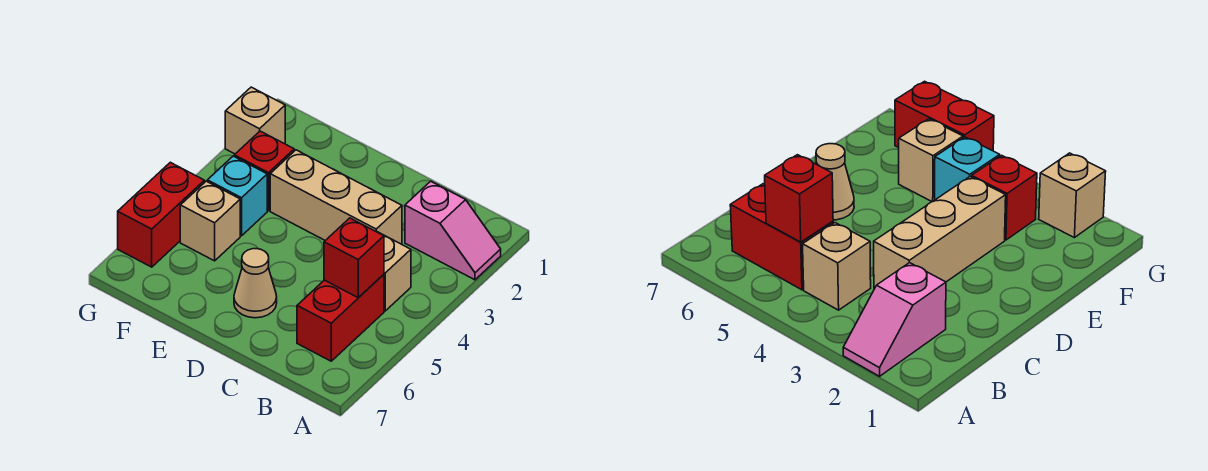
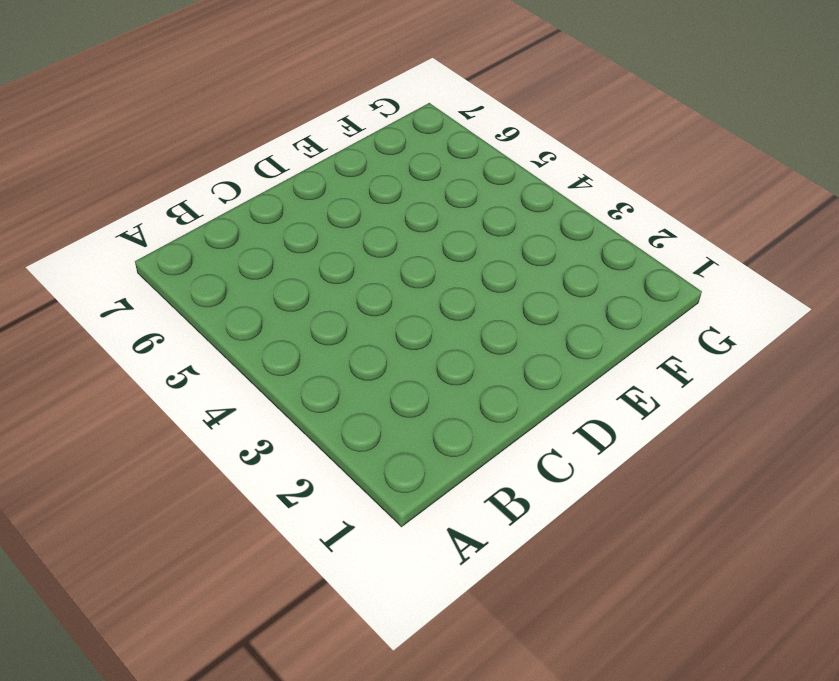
none -> pink 1x2 slope [405,181,501,280]
none -> tan 1x1 brick [378,232,411,311]

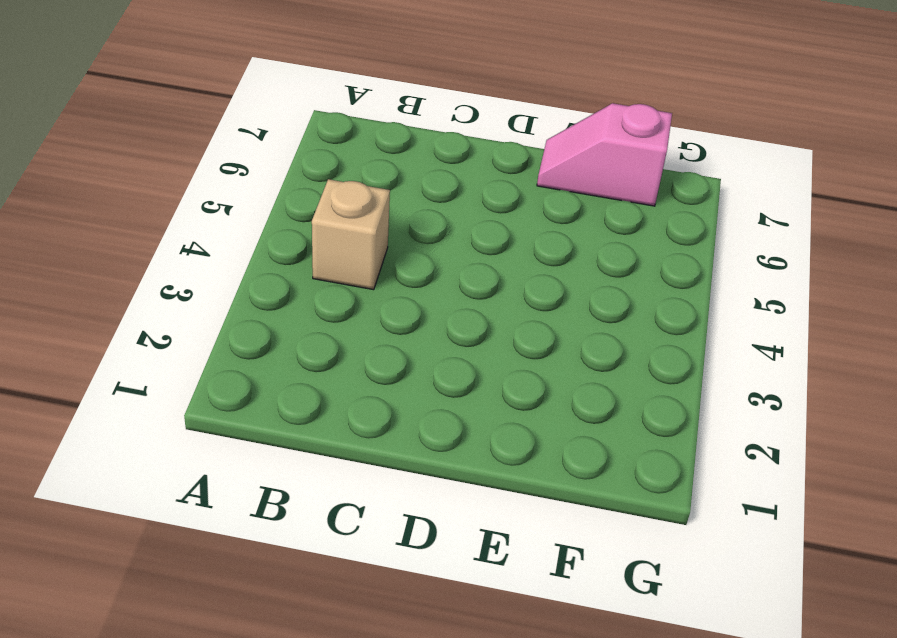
pink 1x2 slope [537,103,672,206] -> pink 1x2 slope moved to [405,181,501,280]
none -> red 1x2 brick [297,274,384,361]
none -> tan 1x3 brick [270,150,402,244]

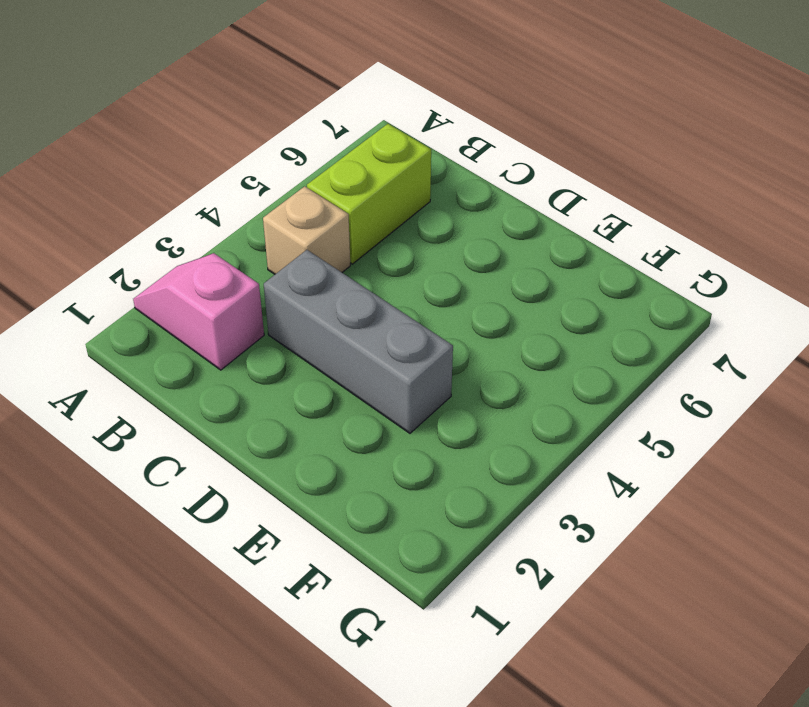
lime 1x2 brick [307,124,431,264] -> red 1x2 brick [297,274,384,361]
grey 1x3 brick [264,250,453,433] -> tan 1x3 brick [270,150,402,244]
none -> tan 1x1 cone [234,249,277,318]
none -> red 1x1 brick [234,131,294,211]

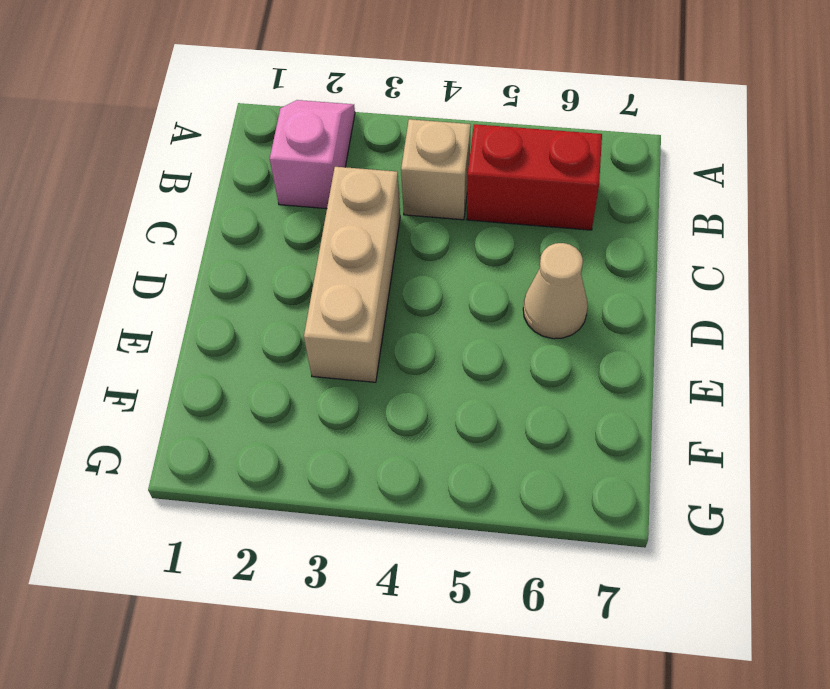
none -> red 1x1 brick [234,131,294,211]
none -> cyan 1x1 brick [207,156,267,236]

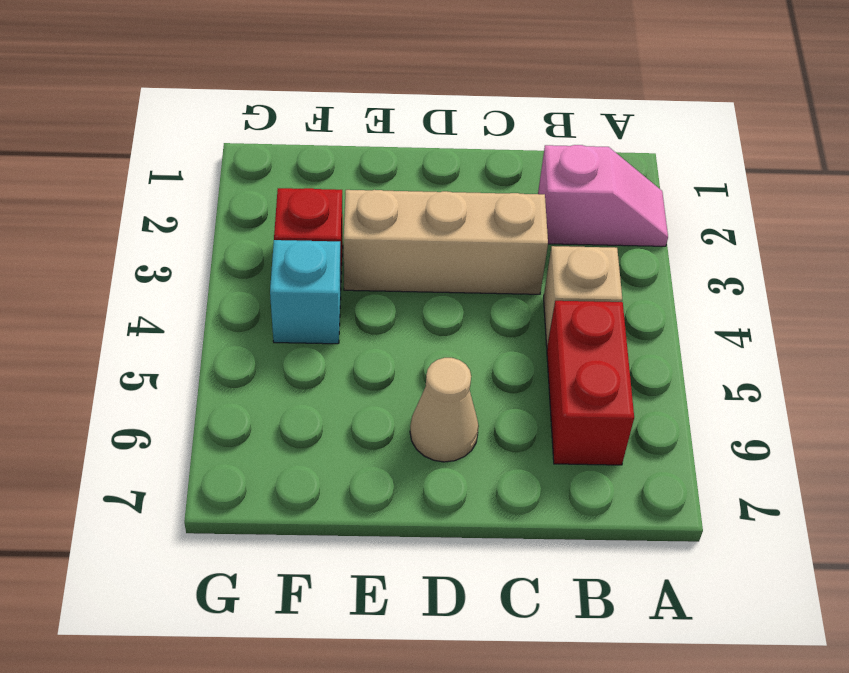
none -> tan 1x1 brick [180,181,240,261]
none -> tan 1x1 brick [225,87,285,154]

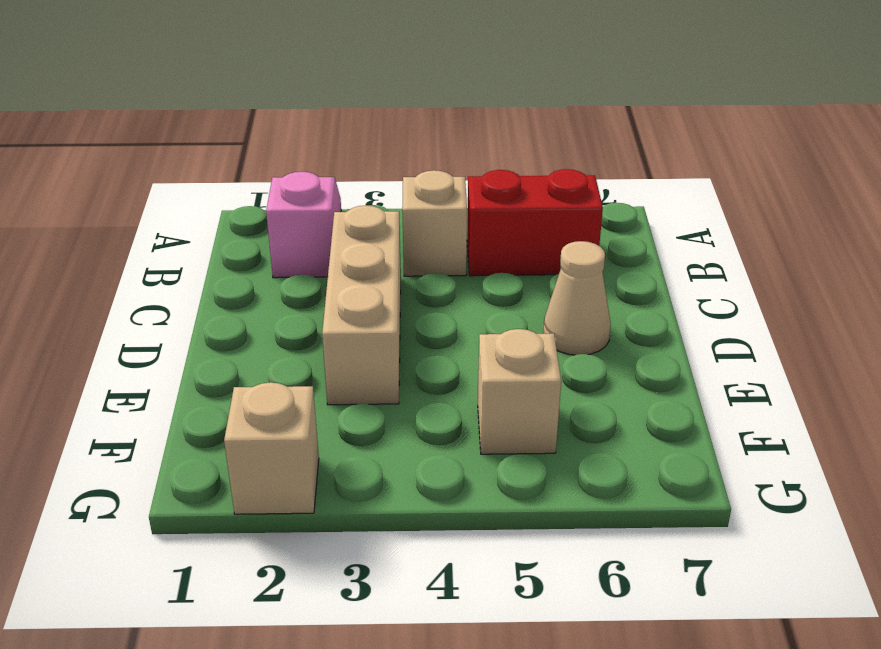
none -> red 1x1 brick [234,131,294,211]
none -> cyan 1x1 brick [207,156,267,236]

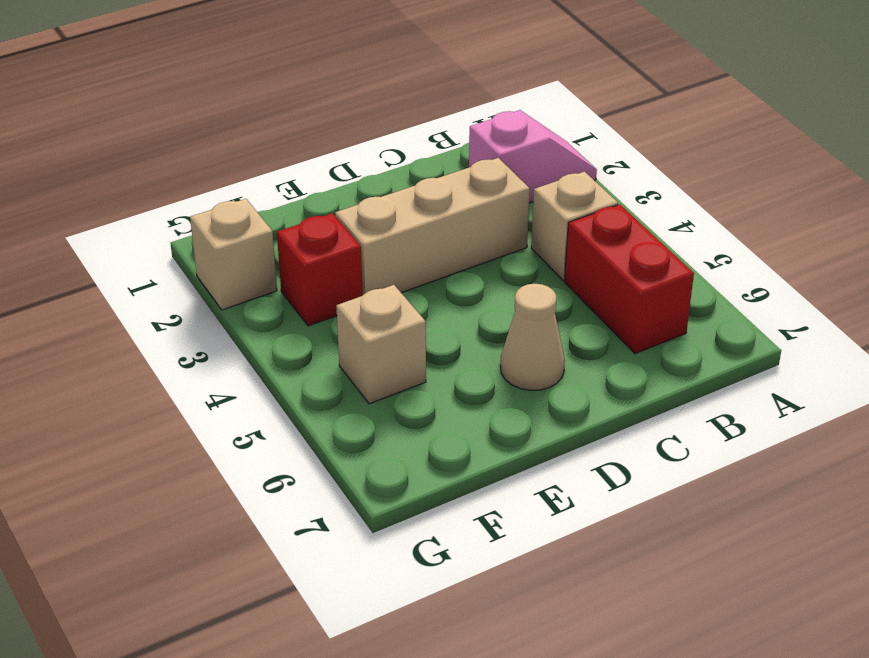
none -> cyan 1x1 brick [207,156,267,236]
none -> red 1x2 brick [118,162,204,267]

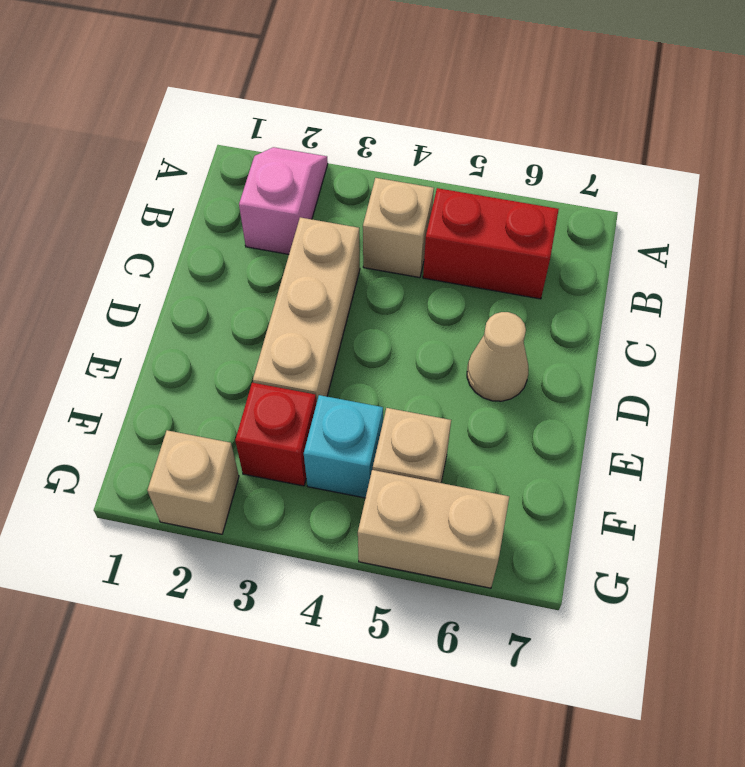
tan 1x2 brick [358,470,509,588] -> red 1x2 brick [118,162,204,267]
none -> red 1x1 brick [324,218,384,298]

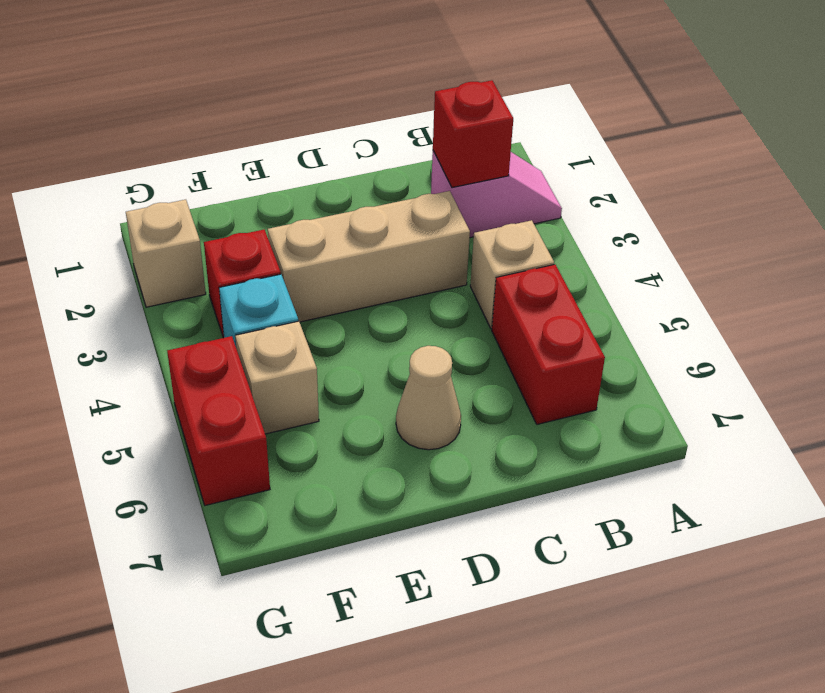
red 1x1 brick [433,80,513,188] -> red 1x1 brick moved to [324,218,384,298]

